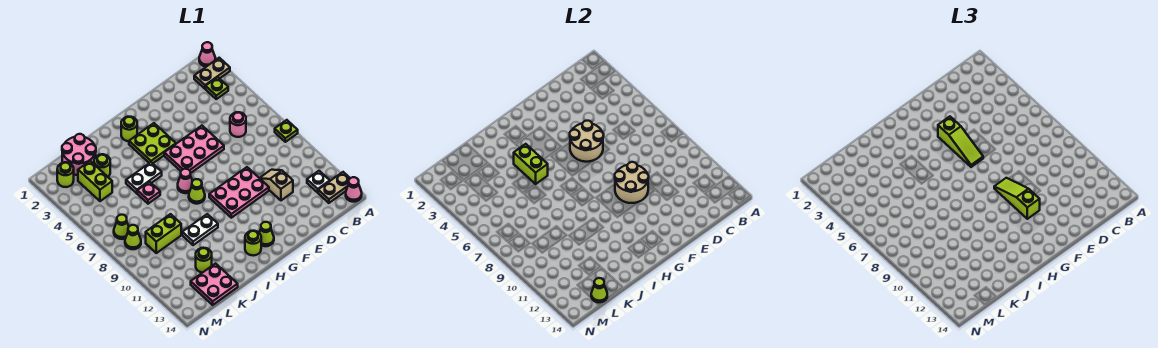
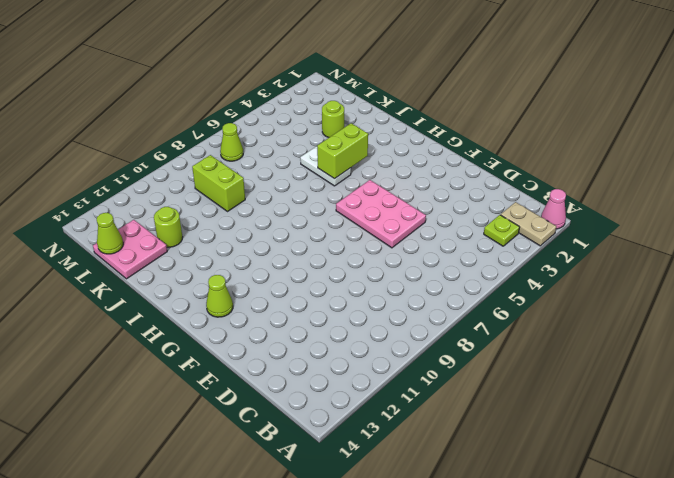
none -> lime 1x1 plate [275,120,298,142]
none -> tan 1x2 plate [318,172,350,203]
none -> pink 1x1 cone [346,177,362,202]
none -> white 1x1 plate [307,171,330,192]

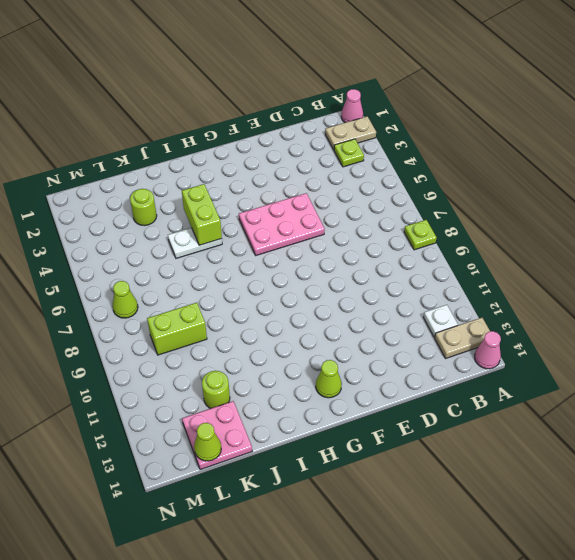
none -> pink 1x1 round brick [230,112,246,137]
none -> tan 1x2 slope [260,170,293,200]
none -> pink 2x3 plate [209,167,269,218]
none -> lime 2x2 plate [129,123,176,163]

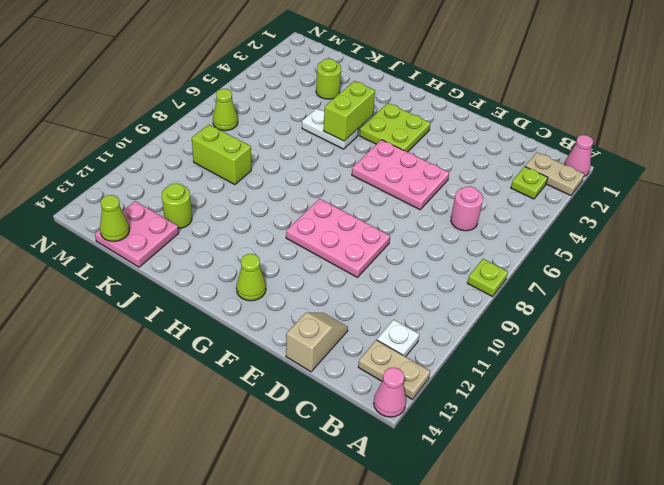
tan 1x2 slope [286,313,348,372] -> tan 1x2 slope moved to [260,170,293,200]
none -> lime 1x1 round brick [121,117,137,141]
none -> pink 1x1 cone [178,169,192,193]
none -> lime 1x1 cone [189,179,205,204]
none -> lime 1x1 round brick [245,231,261,256]

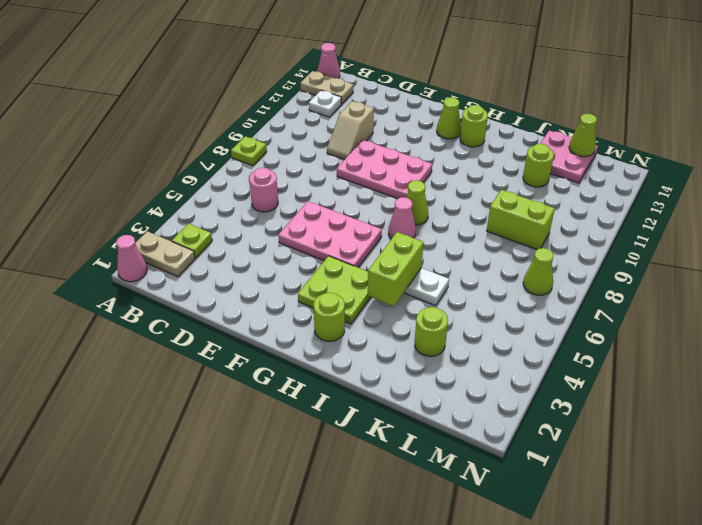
none -> white 1x2 plate [182,214,218,245]
none -> pink 1x1 plate [137,182,160,204]
none -> pink 2x2 round brick [62,134,96,175]
none -> lime 1x2 brick [78,161,112,201]

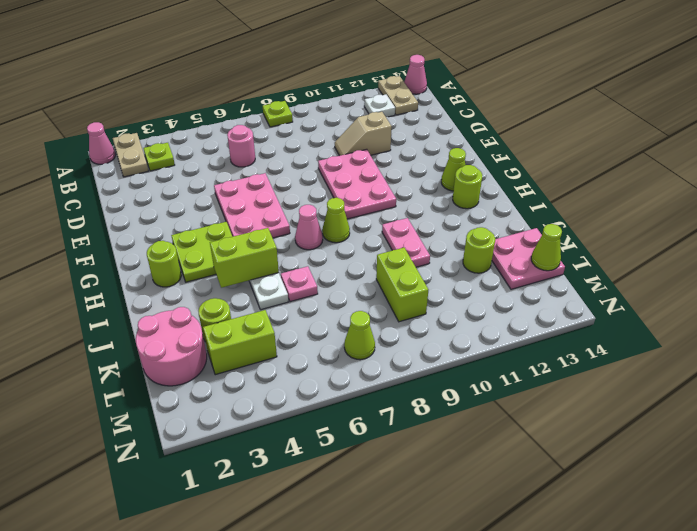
pink 1x2 plate [382,218,430,267] -> white 1x2 plate [182,214,218,245]
none -> lime 1x1 round brick [57,162,74,187]
none -> lime 1x1 cone [125,225,141,249]
none -> tan 2x2 round brick [570,121,604,162]
none -> tan 2x2 round brick [615,162,649,203]

